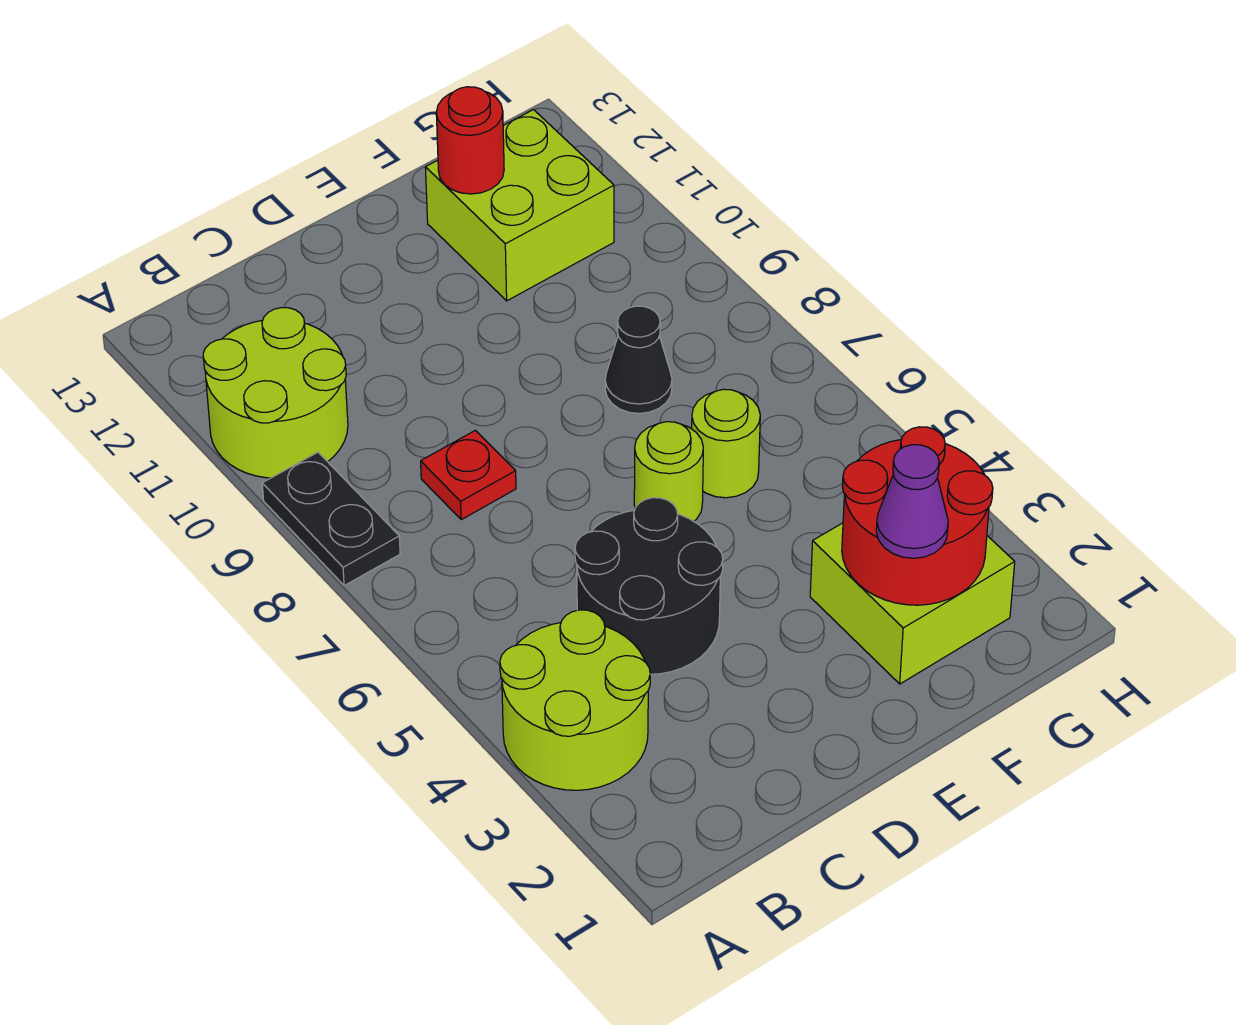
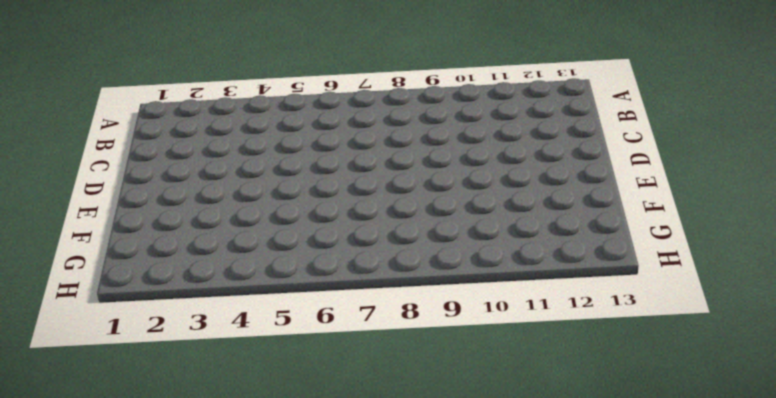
none -> lime 2x2 round brick [500,610,650,790]
none -> black 1x2 plate [262,452,400,586]
none -> lime 2x2 round brick [203,308,348,478]

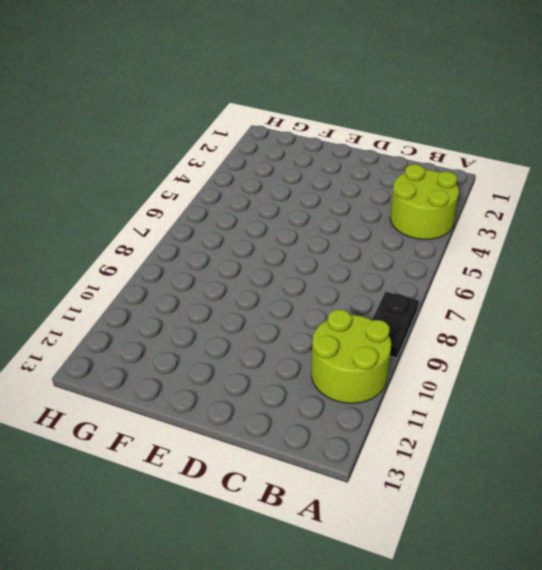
none -> black 2x2 round brick [575,498,723,674]
none -> red 1x1 plate [421,430,516,520]
none -> lime 1x1 round brick [634,422,703,521]

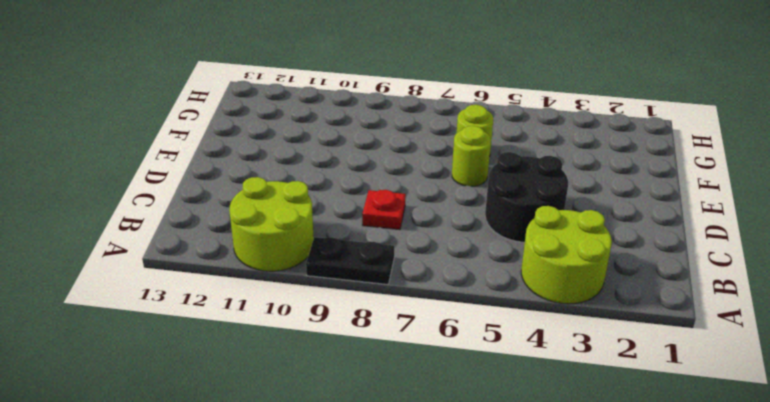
none -> lime 2x2 brick [810,523,1015,684]
none -> black 1x1 cone [605,306,672,414]
none -> lime 2x2 brick [425,110,614,301]

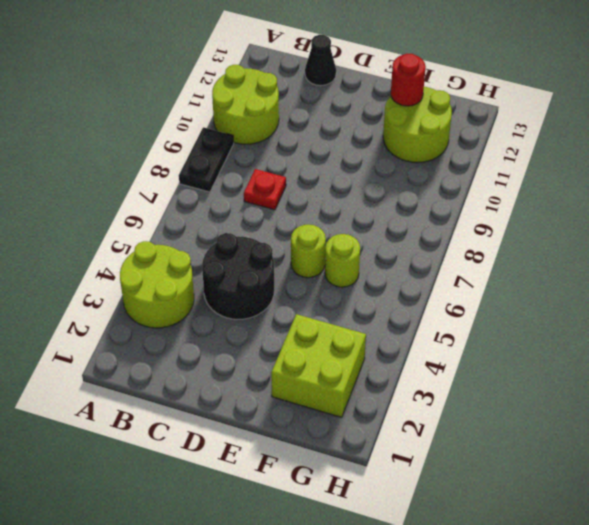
black 1x1 cone [305,35,336,85] -> black 1x1 cone moved to [605,306,672,414]
lime 2x2 round brick [383,87,452,163] -> lime 2x2 brick [425,110,614,301]
none -> red 2x2 round brick [842,427,993,605]
none -> purple 1x1 cone [876,445,948,558]

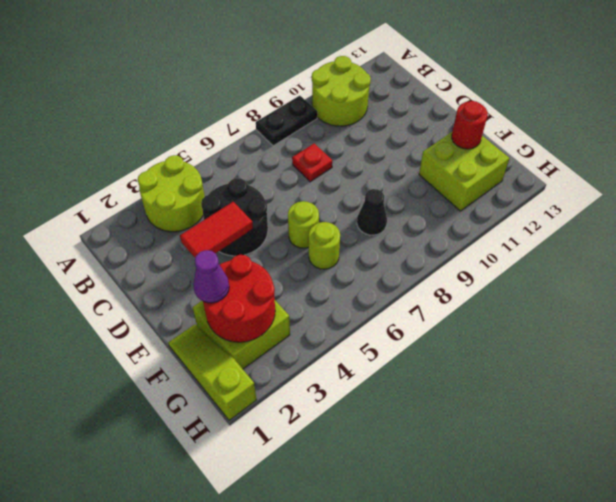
red 1x2 tile [180,202,253,258] -> none
lime 1x3 slope [168,324,257,420] -> none

